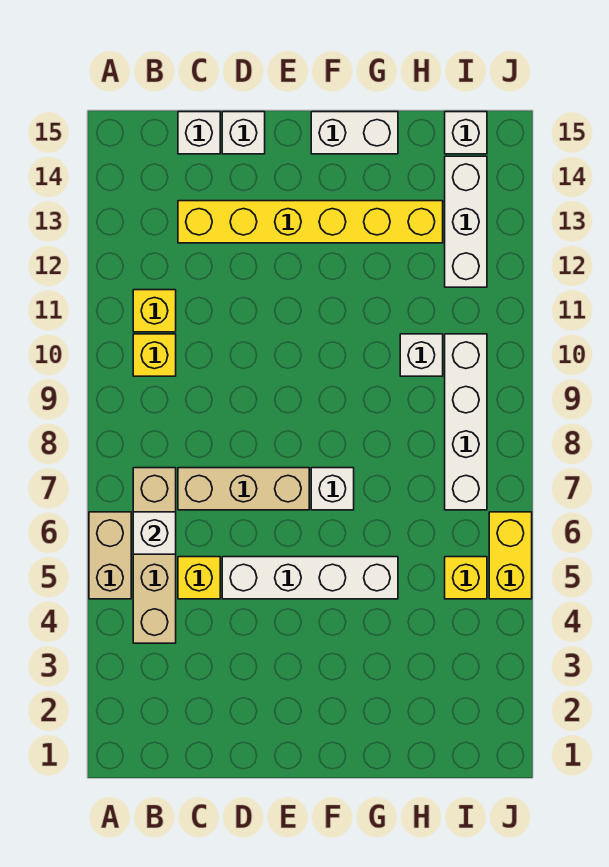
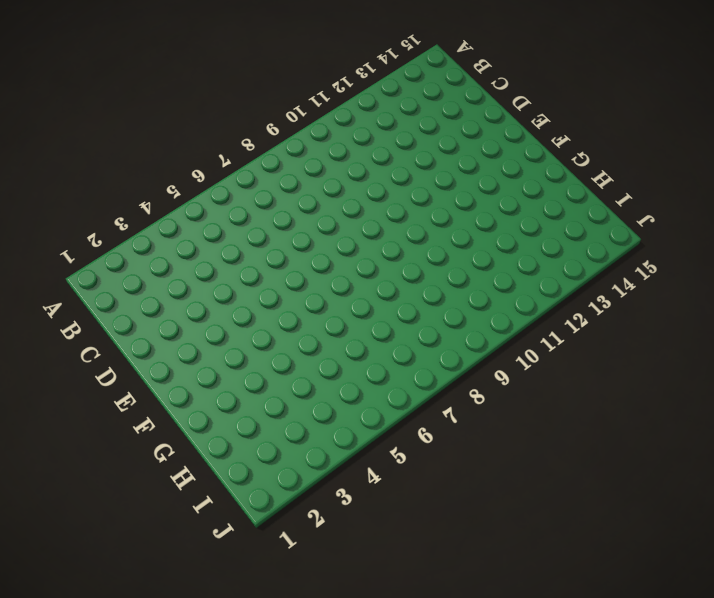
none -> tan 1x2 brick [89,512,131,599]
none -> tan 1x4 brick [133,468,176,643]
none -> yellow 1x1 brick [133,334,176,376]

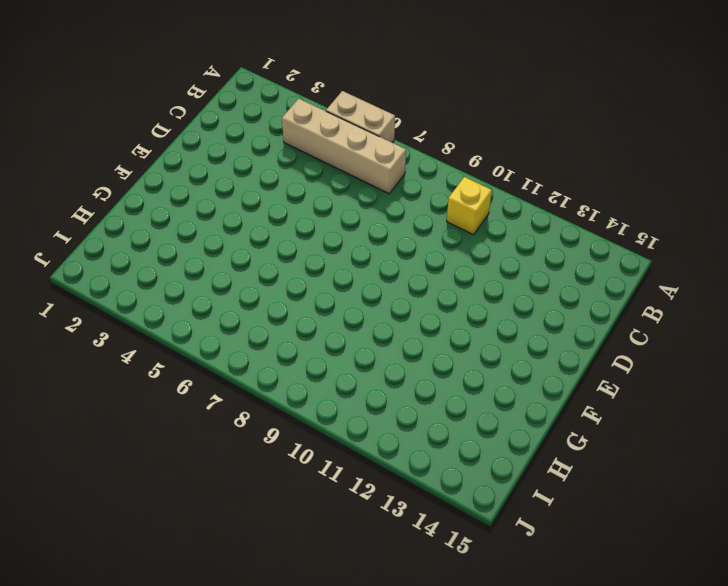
none -> yellow 1x1 brick [133,290,176,332]
none -> yellow 1x1 brick [178,557,220,599]
none -> tan 1x3 brick [178,468,309,510]

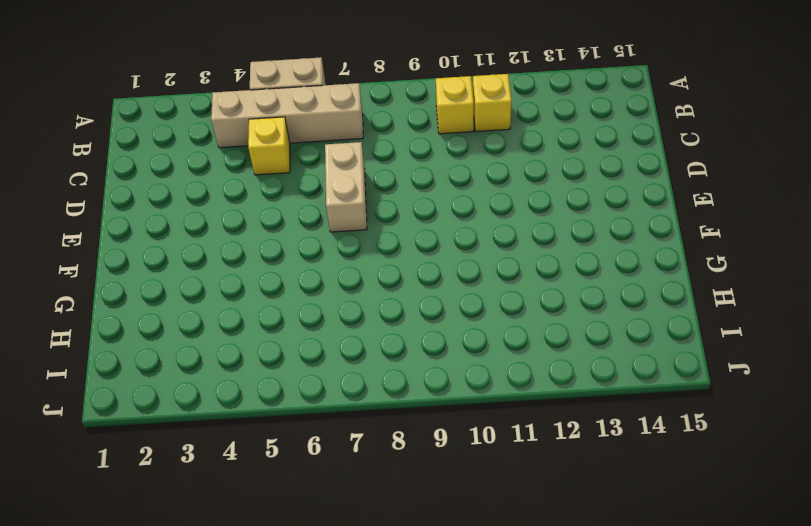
tan 1x2 brick [325,142,367,232] -> tan 1x3 brick [178,468,309,510]
none -> yellow 1x6 brick [178,201,443,243]
none -> white 1x1 brick [178,112,220,154]
none -> white 1x4 brick [222,557,398,599]

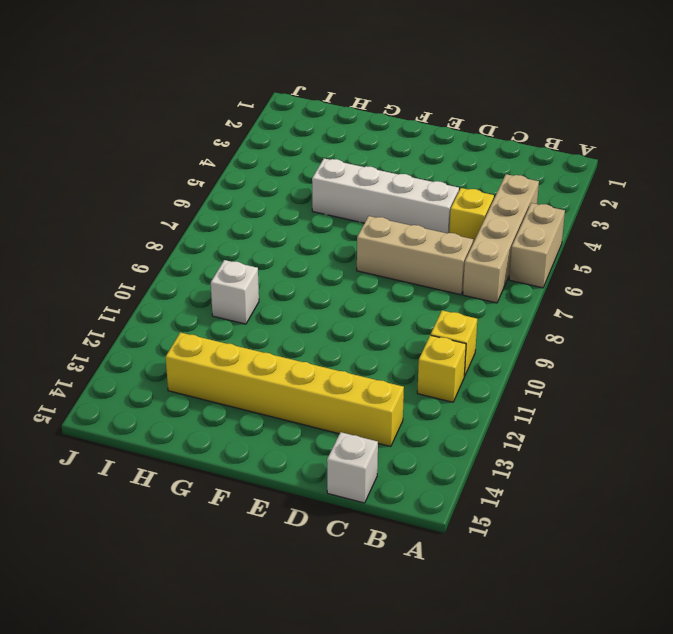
none -> white 1x1 brick [222,112,265,154]
none -> white 1x1 brick [311,468,354,510]
none -> white 1x2 brick [311,112,398,154]

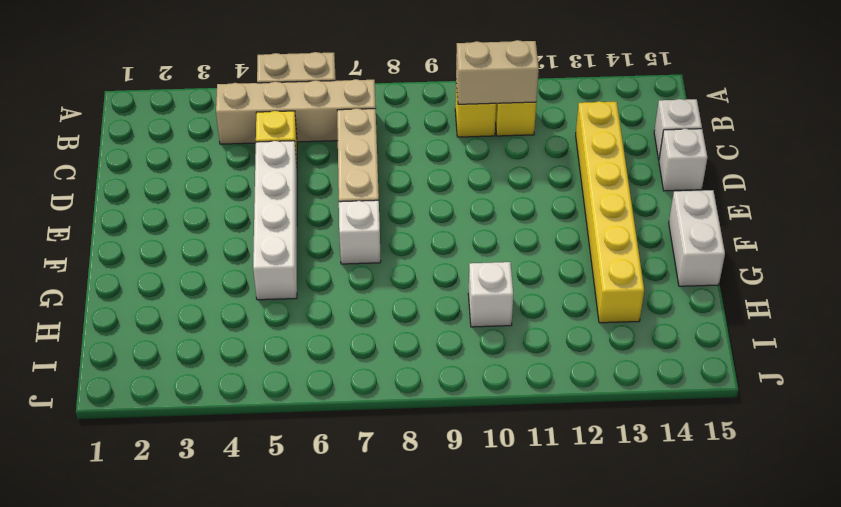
tan 1x2 brick [456,40,539,104] -> none
none -> yellow 1x1 brick [445,557,487,599]
none -> white 1x4 brick [445,334,487,510]
none -> white 1x3 brick [445,156,487,287]

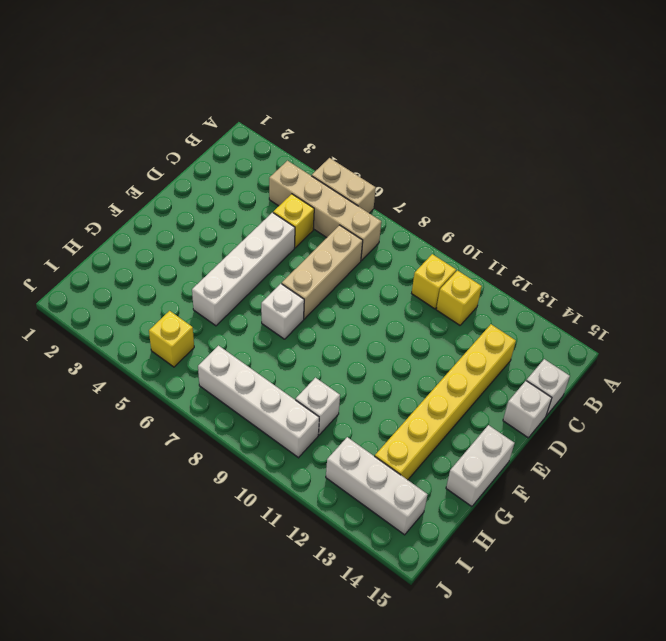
none -> white 1x1 brick [445,112,487,154]
none -> yellow 1x2 brick [489,512,532,599]
none -> white 1x1 brick [133,512,176,554]

